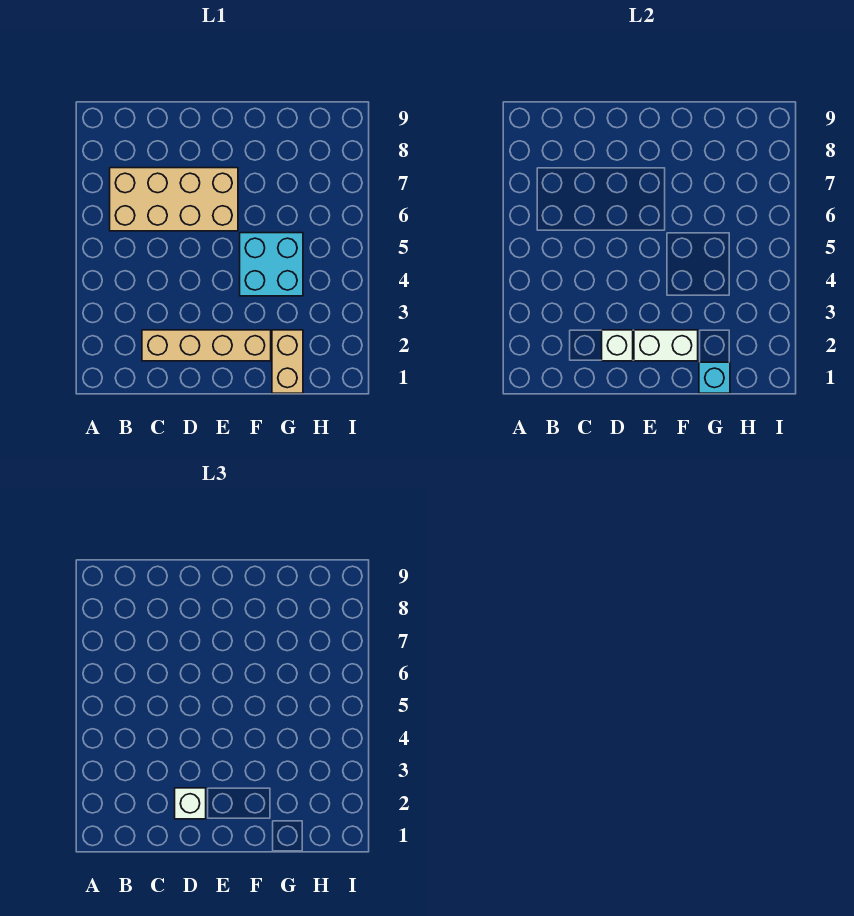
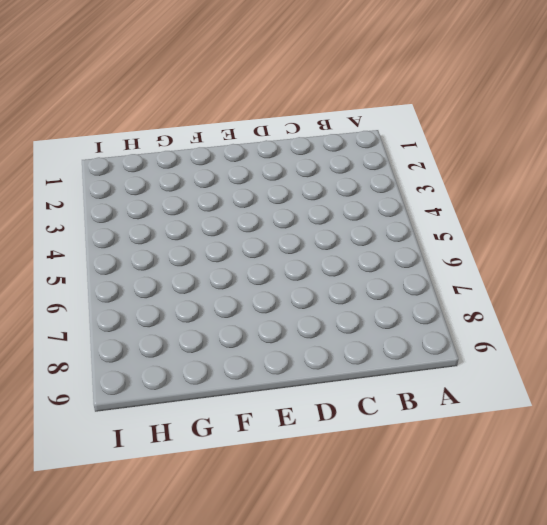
none -> tan 2x4 brick [110,168,238,231]
none -> tan 1x4 brick [142,330,271,361]

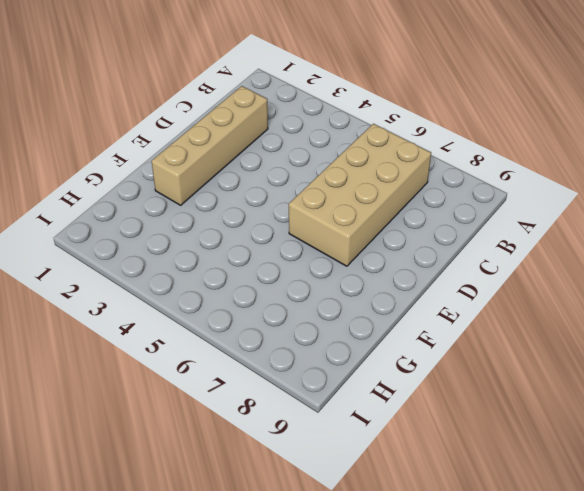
none -> cyan 2x2 brick [240,233,303,296]
none -> tan 1x2 brick [272,330,303,393]

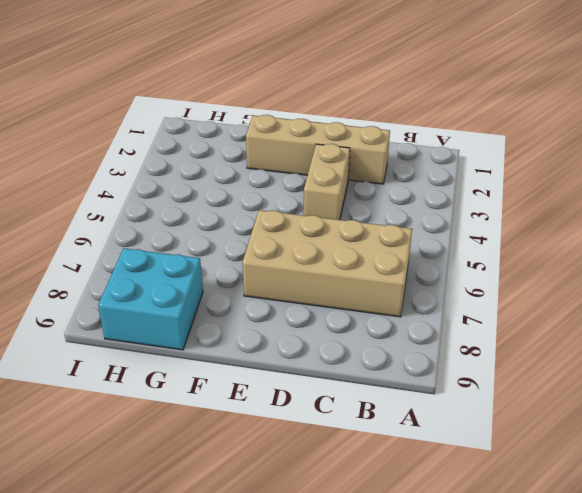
tan 1x2 brick [304,144,350,220] -> tan 1x2 brick moved to [272,330,303,393]
cyan 2x2 brick [98,248,203,350] -> cyan 2x2 brick moved to [240,233,303,296]
none -> white 1x1 brick [602,330,633,361]
none -> white 1x2 brick [634,330,698,361]

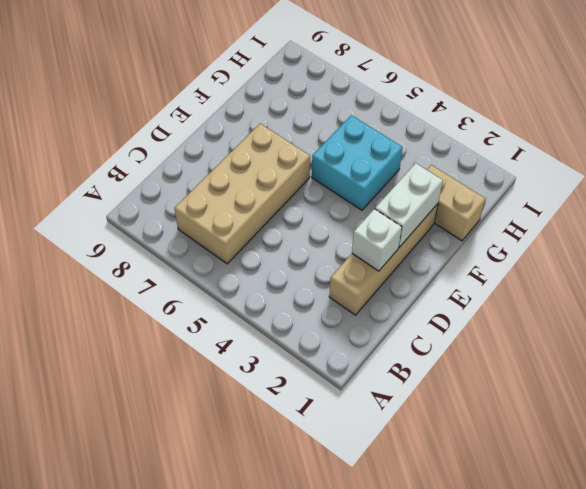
none -> cyan 1x1 brick [699,362,730,393]
none -> white 1x1 brick [175,788,206,819]

